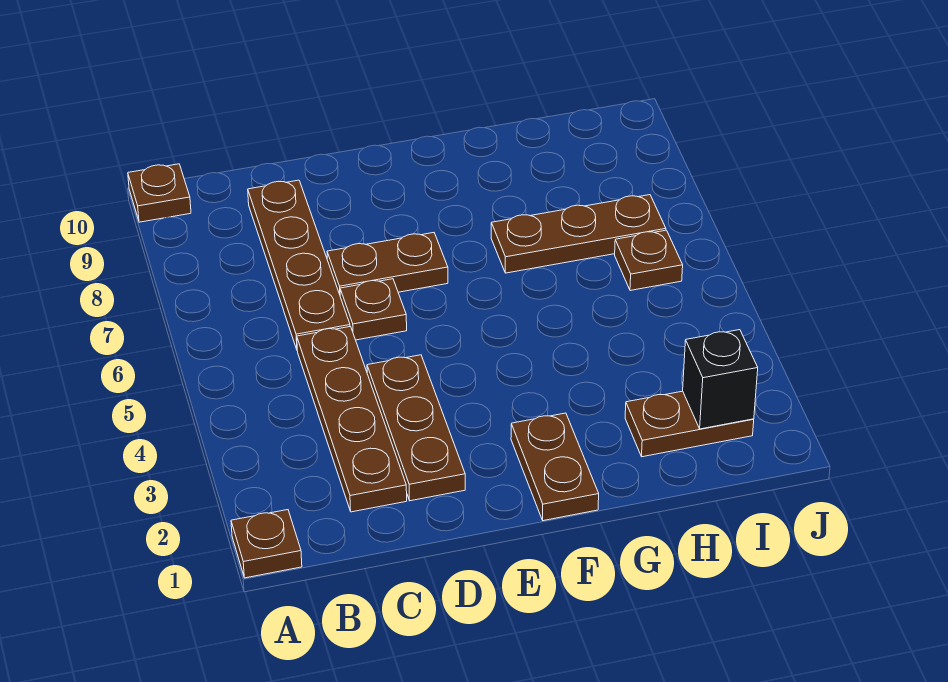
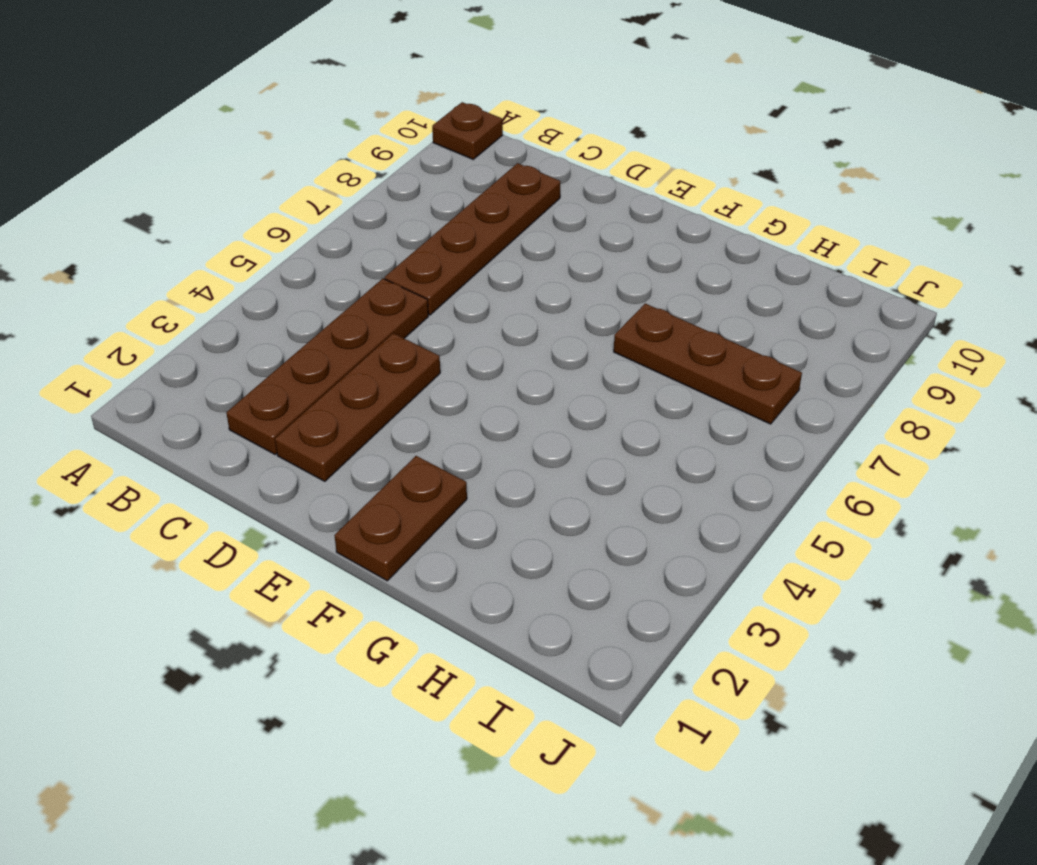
none -> brown 1x1 plate [231,510,302,578]
none -> brown 1x1 plate [340,279,407,340]
none -> brown 1x2 plate [327,233,448,294]

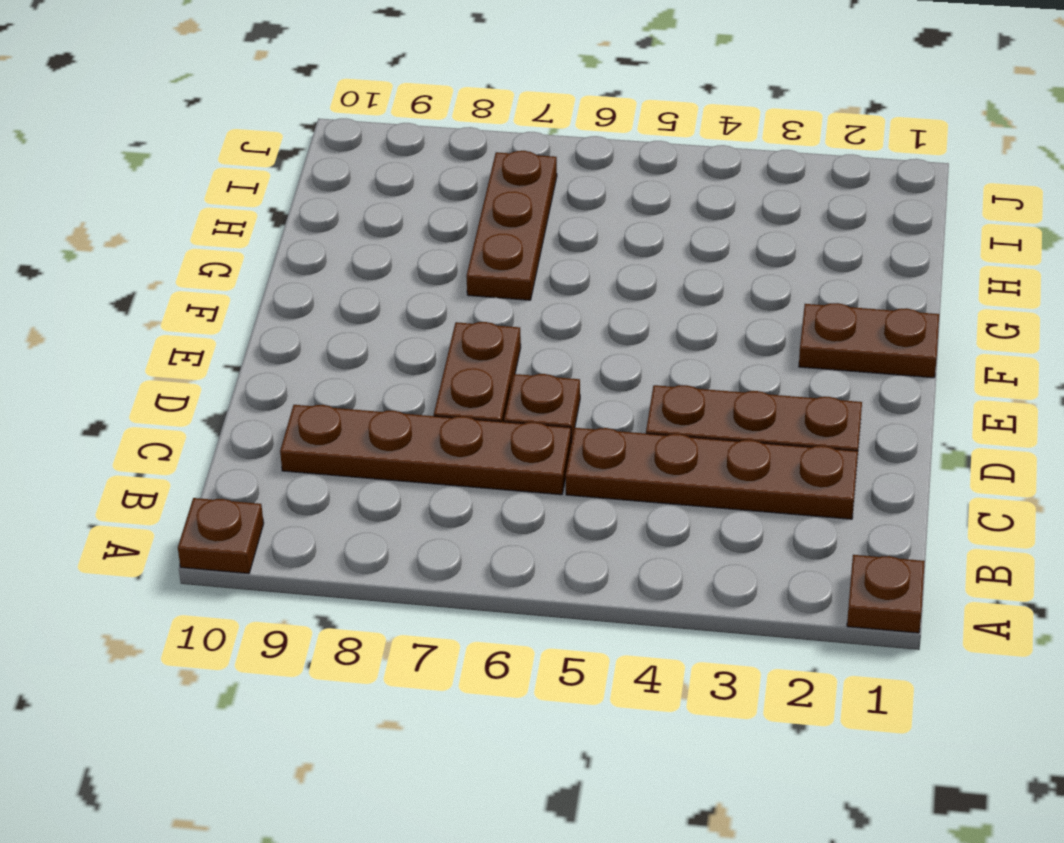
none -> brown 1x2 plate [625,391,754,457]
none -> brown 1x1 plate [615,230,683,291]
none -> black 1x1 brick [683,330,758,429]

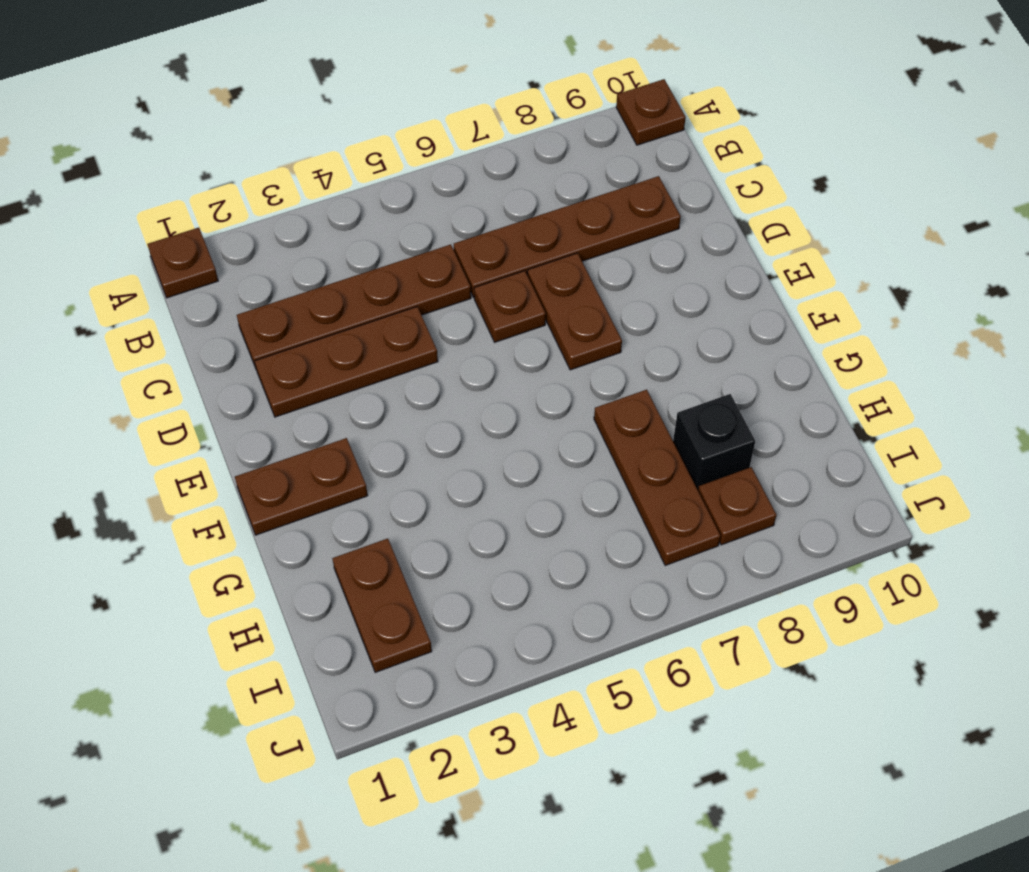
black 1x1 brick [673,394,755,490] -> black 1x1 brick moved to [683,330,758,429]
brown 1x1 plate [698,467,776,545] -> brown 1x1 plate moved to [615,230,683,291]

